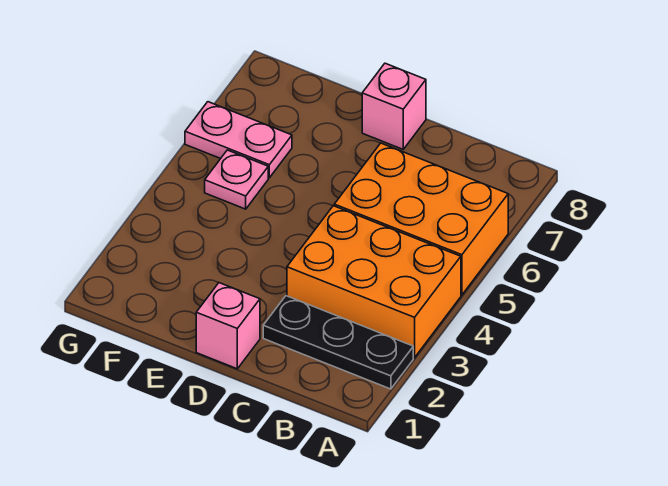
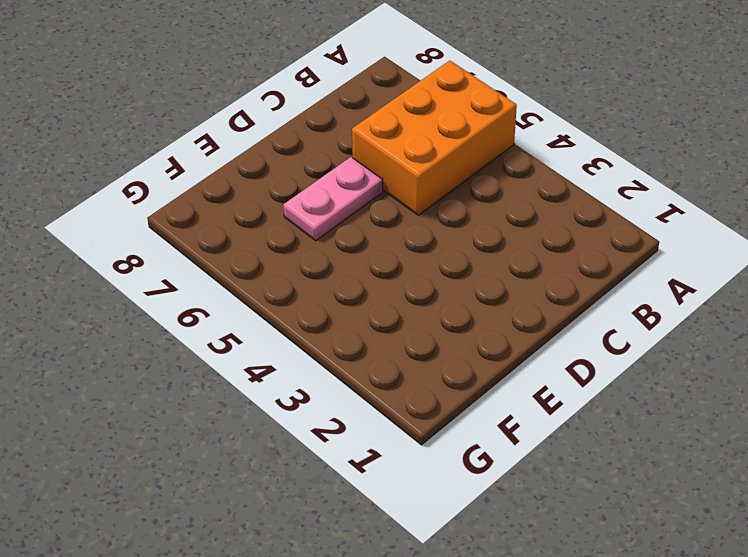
pink 1x2 plate [283,157,383,241] -> pink 1x2 plate moved to [185,102,292,178]
none -> black 1x3 plate [263,296,413,389]
none -> orange 2x3 brick [287,206,461,358]

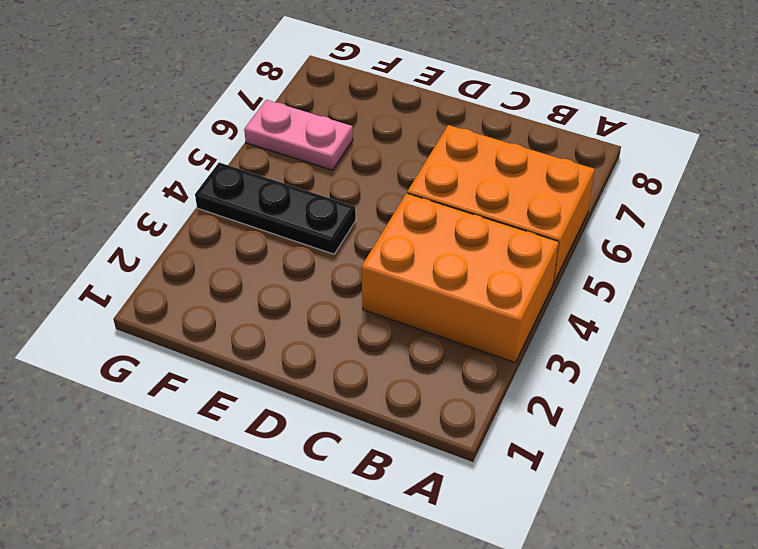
black 1x3 plate [195,163,356,254] -> black 1x3 plate moved to [263,296,413,389]
none -> pink 1x1 brick [196,283,260,369]
none -> pink 1x1 brick [362,63,426,149]

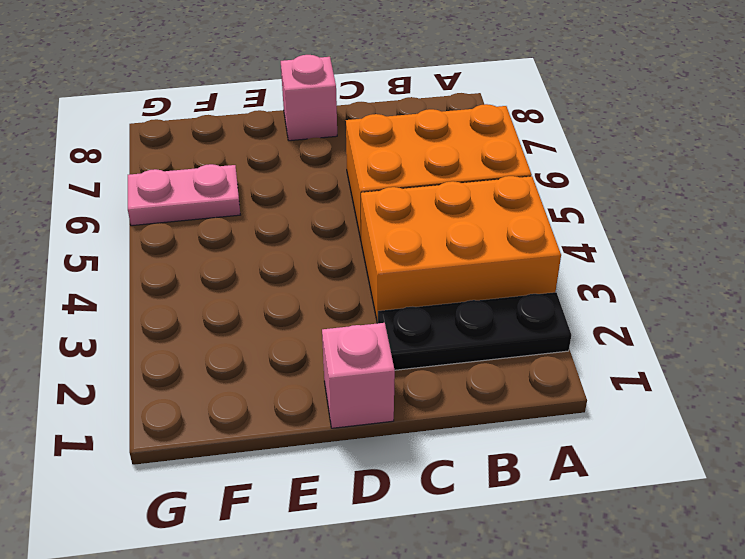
none -> pink 1x1 plate [205,150,268,209]

